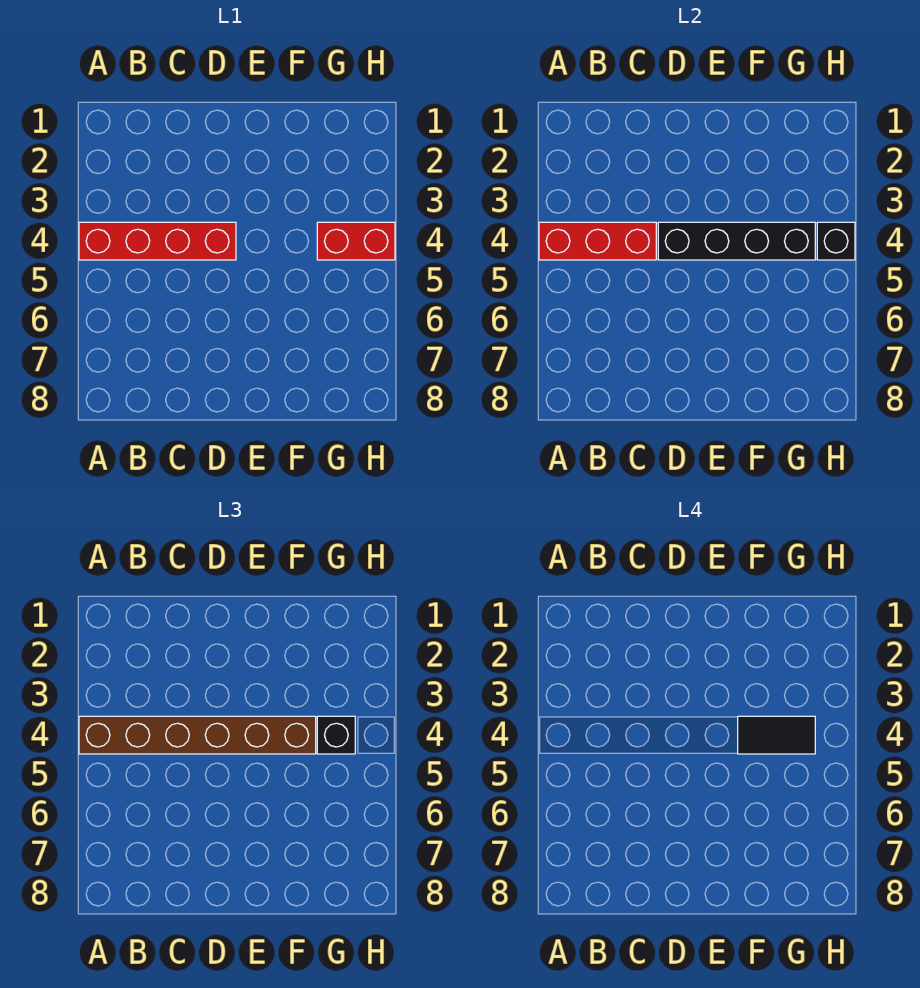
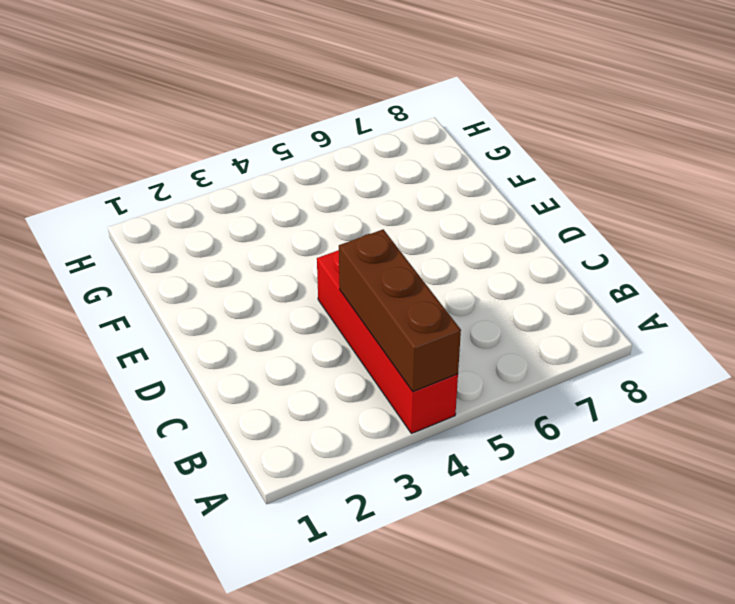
brown 1x3 brick [339,229,461,392] -> red 1x3 brick [539,222,656,260]
none -> red 1x2 brick [317,222,395,260]
none -> black 1x4 brick [658,222,815,260]

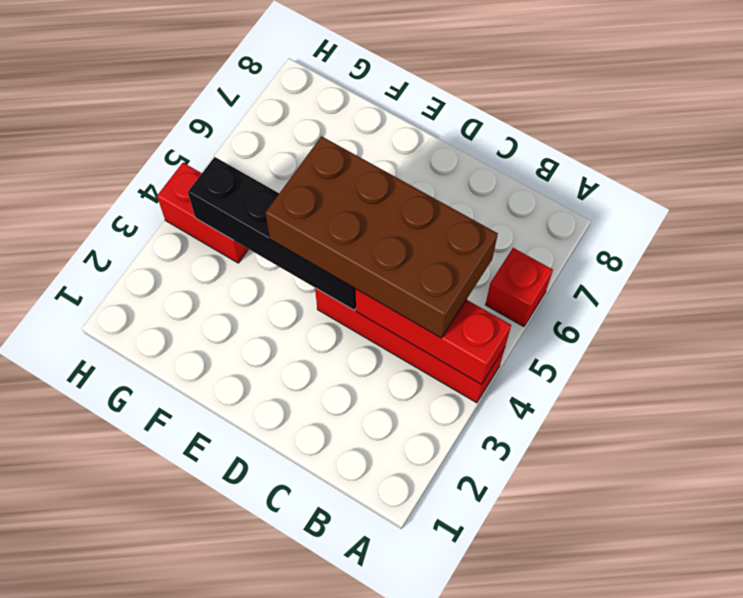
red 1x1 brick [485,248,553,327] -> none
brown 2x4 brick [266,136,498,338] -> brown 1x6 brick [79,716,316,754]
none -> black 1x1 brick [817,222,855,260]
none -> black 1x1 brick [317,716,355,754]

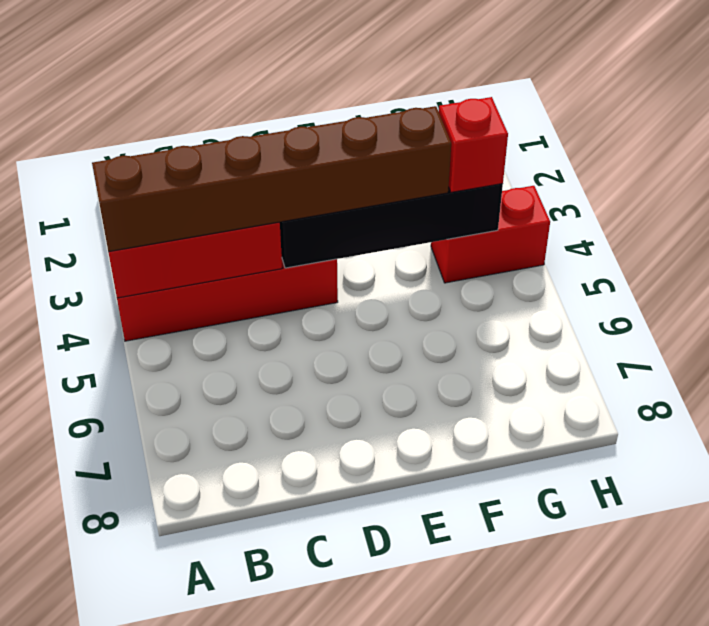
red 1x1 brick [439,97,508,192] -> black 1x1 brick [317,716,355,754]
none -> black 1x1 brick [817,222,855,260]
none -> black 1x2 tile [738,716,815,754]

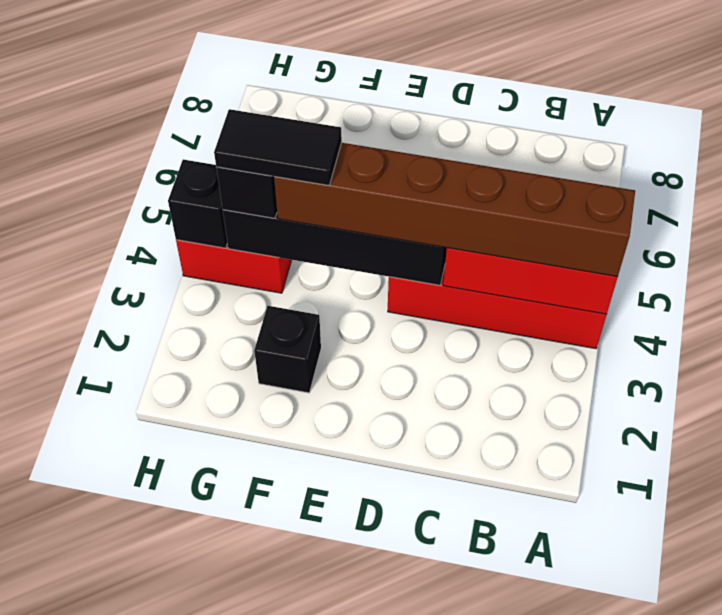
black 1x1 brick [254,306,321,393] -> none

